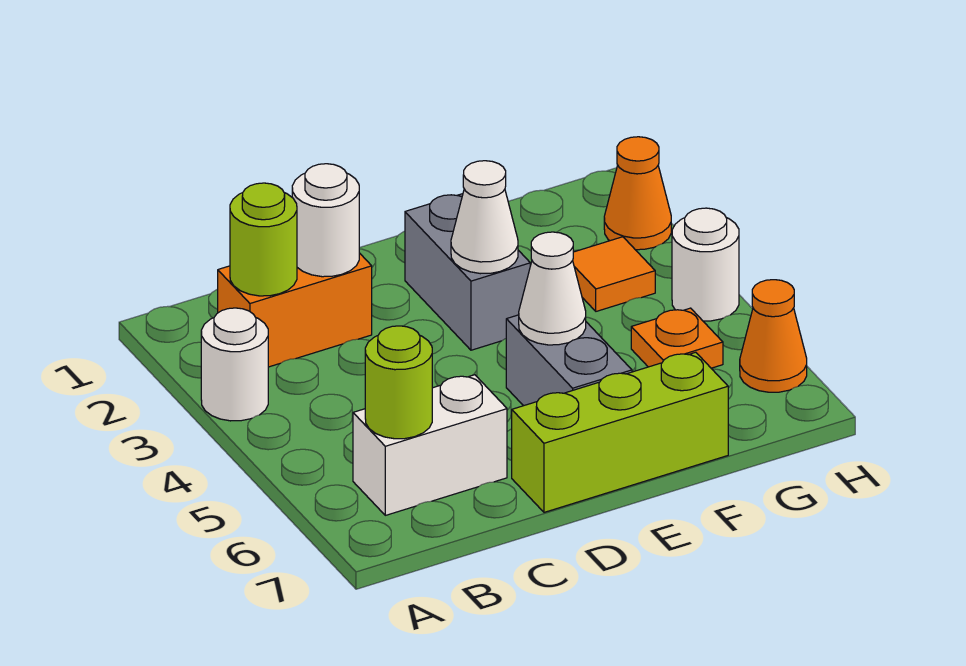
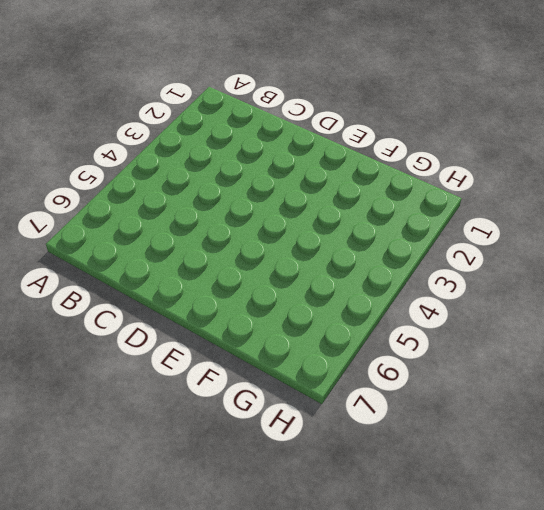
none -> white 1x1 round brick [201,308,268,421]
none -> orange 1x2 brick [218,253,372,367]
none -> white 1x2 brick [353,375,507,515]

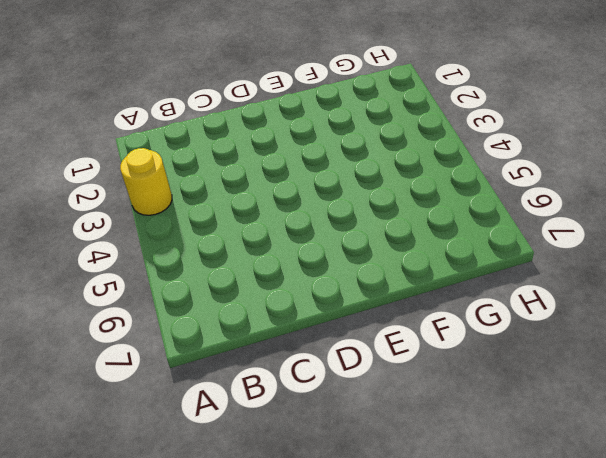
yellow 1x1 round brick [120,148,172,215] -> white 1x1 round brick [201,308,268,421]
none -> orange 1x2 brick [218,253,372,367]
none -> white 1x2 brick [353,375,507,515]
none -> lime 1x3 brick [512,352,728,512]

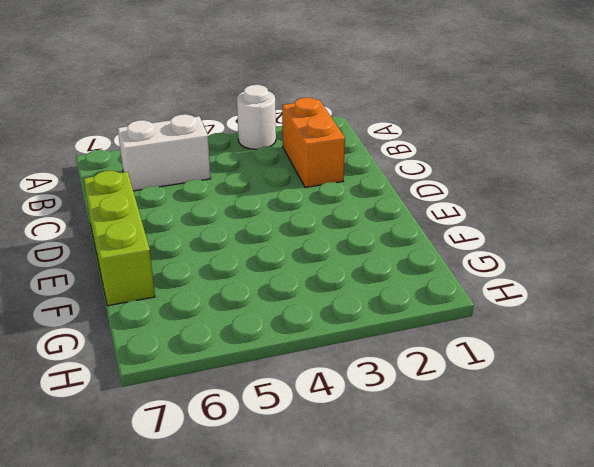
white 1x2 brick [118,114,211,191] -> white 1x2 brick turned to [353,375,507,515]
none -> grey 1x2 brick [405,194,530,350]
none -> grey 1x2 brick [506,315,632,406]
none -> orange 1x1 tile [573,237,655,311]

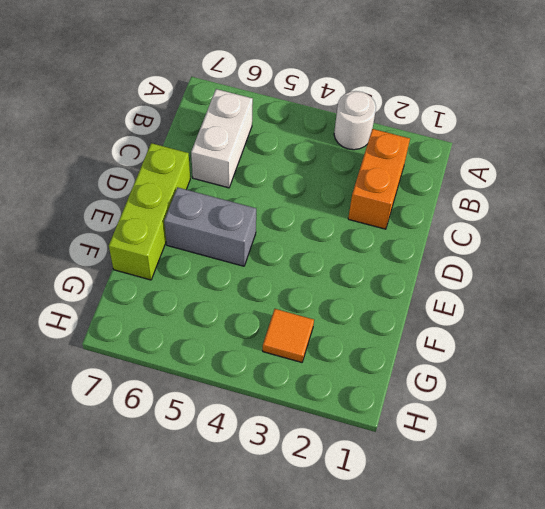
none -> grey 1x2 brick [405,194,530,350]
none -> orange 1x1 plate [631,308,723,368]
none -> orange 1x1 cone [604,137,671,250]

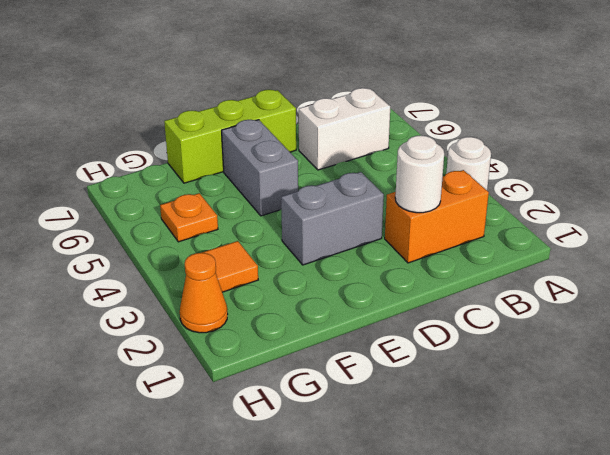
grey 1x2 brick [281,172,384,265] -> grey 1x2 brick turned to [405,194,530,350]
none -> white 1x1 round brick [672,208,739,321]
none -> orange 1x1 cone [740,280,807,392]
none -> lime 1x1 round brick [230,183,297,296]

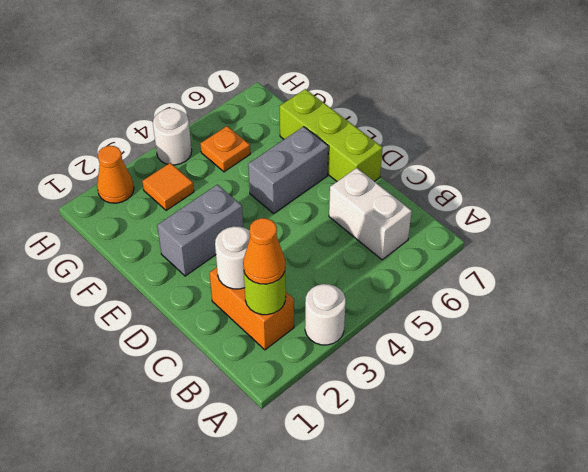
orange 1x1 cone [243,218,285,284] -> orange 1x1 cone moved to [740,280,807,392]
none -> lime 1x1 round brick [365,326,432,439]
none -> white 1x1 cone [451,161,518,274]
none -> white 1x1 cone [519,232,586,345]

